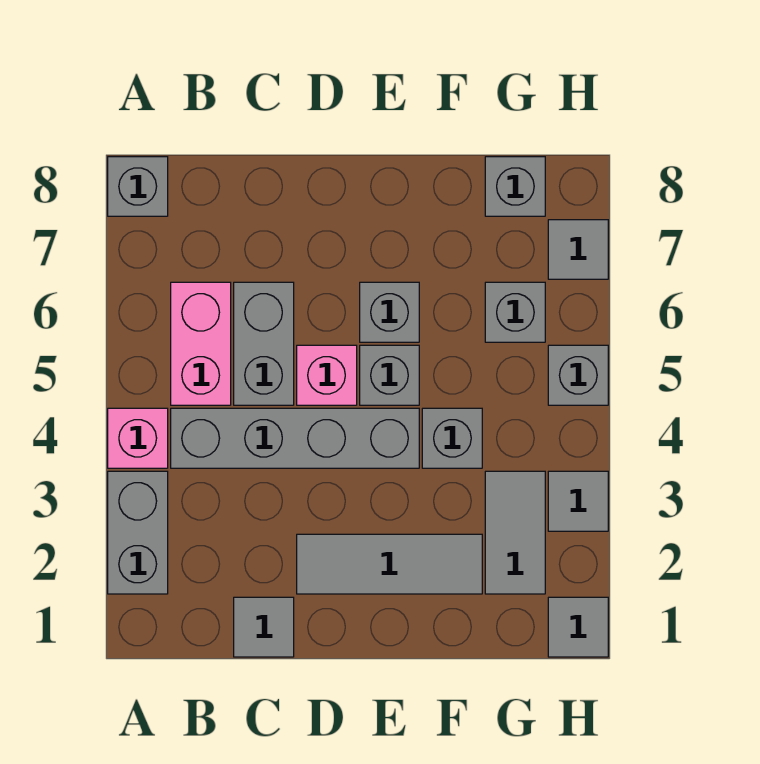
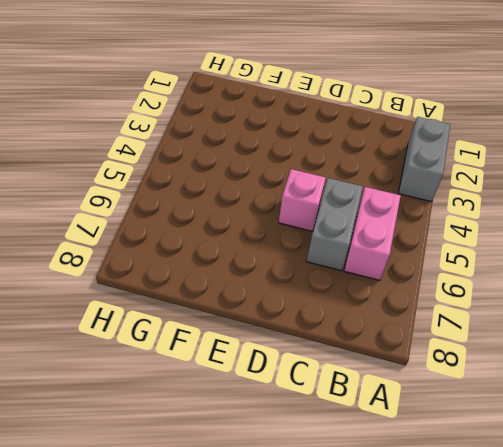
none -> pink 1x1 brick [108,408,168,468]
none -> grey 1x1 brick [108,157,168,216]
none -> grey 1x4 brick [171,408,419,468]

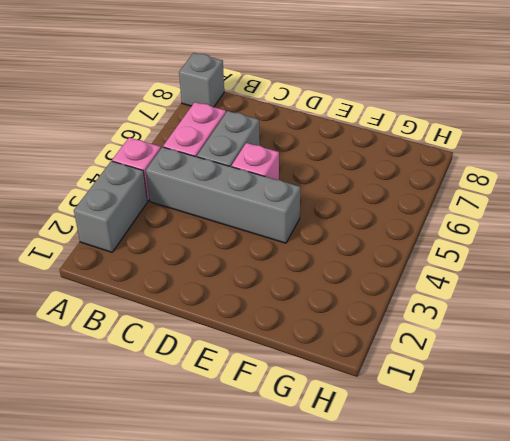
none -> grey 1x1 tile [234,597,294,657]
none -> grey 1x3 tile [297,534,482,594]
none -> grey 1x1 brick [360,345,419,405]

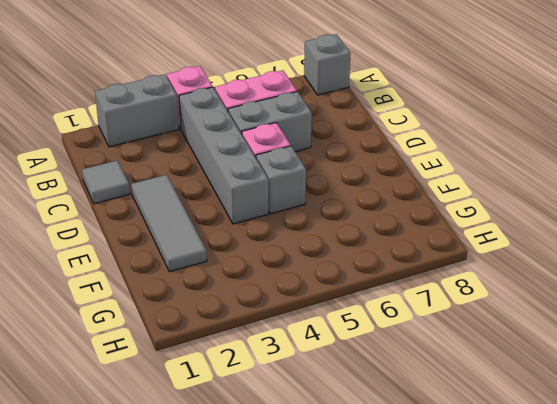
none -> grey 1x1 brick [360,282,419,342]
none -> grey 1x1 brick [422,408,482,468]
none -> grey 1x2 tile [485,471,545,594]

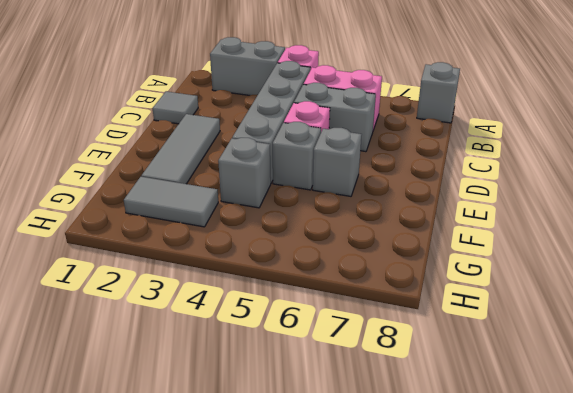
none -> grey 1x1 brick [485,282,545,342]
none -> grey 1x1 brick [485,157,545,216]
none -> grey 1x1 tile [548,597,608,657]

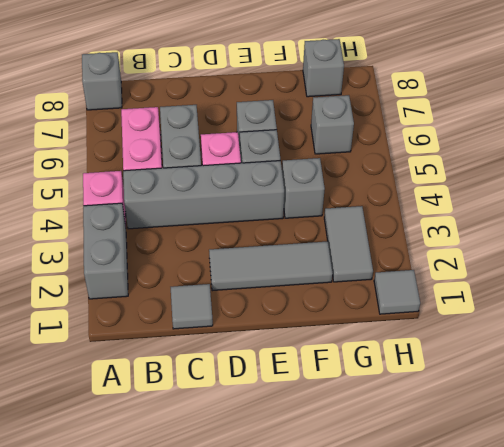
none -> grey 1x1 tile [548,471,608,531]
none -> grey 1x1 brick [548,345,608,405]
none -> grey 1x1 tile [548,220,608,279]

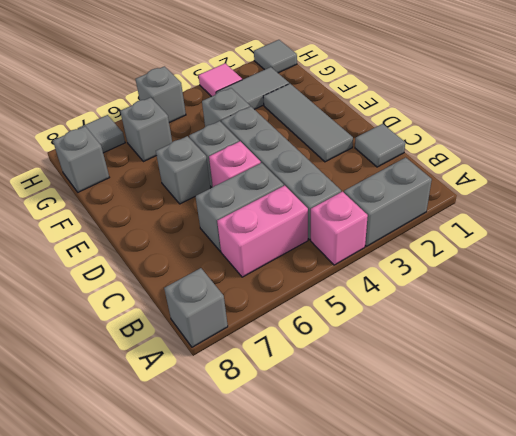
pink 1x1 tile [199,63,243,97] -> grey 1x1 tile [548,471,608,531]

